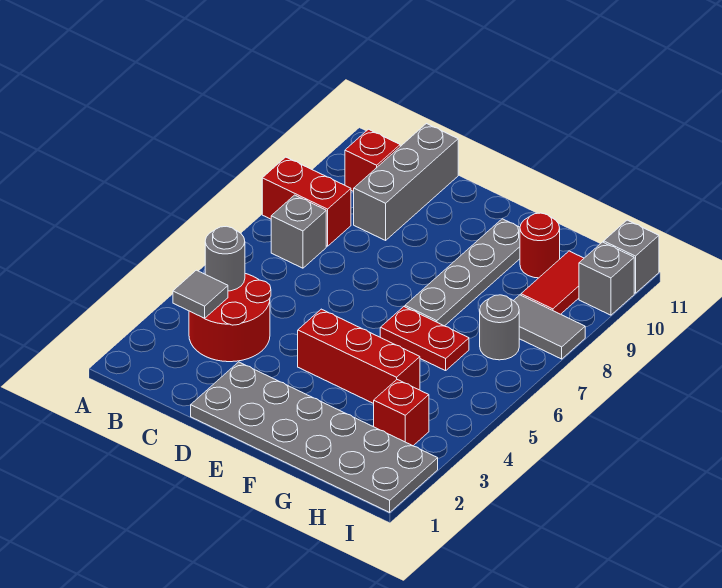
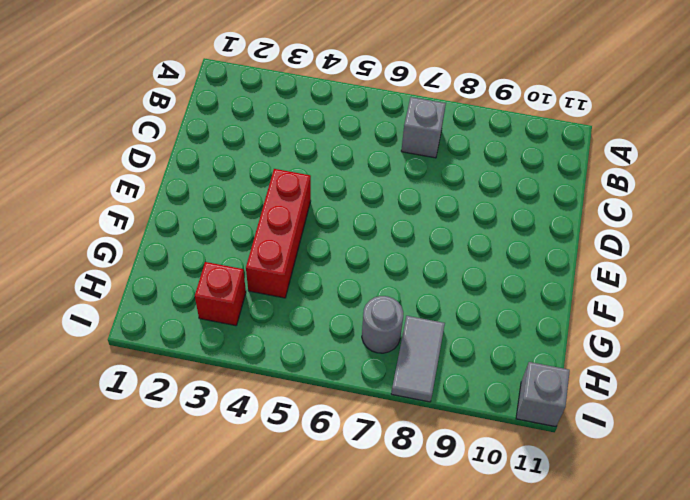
none -> red 1x2 brick [262,157,351,246]
none -> red 2x2 round brick [189,274,271,362]
none -> red 1x1 brick [345,129,400,191]

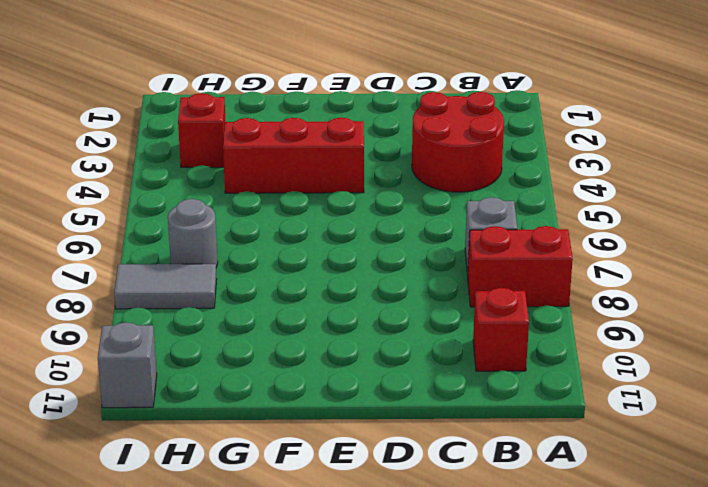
none -> grey 1x3 brick [354,124,458,240]
none -> grey 2x6 plate [191,362,438,512]
none -> red 1x2 plate [380,307,469,371]

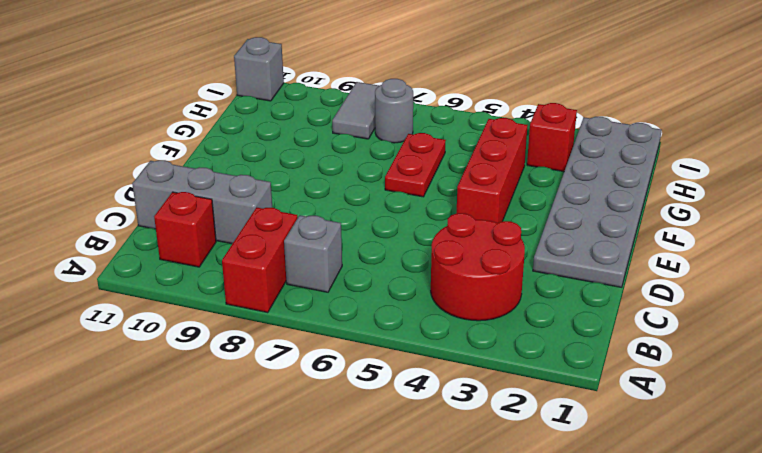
none -> grey 1x4 plate [405,219,520,326]
none -> red 1x1 round brick [520,213,560,278]
none -> red 1x2 tile [521,251,584,314]

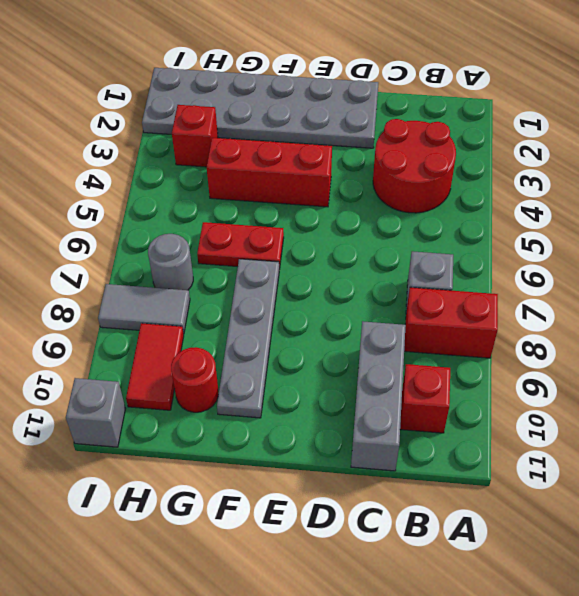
none -> grey 1x1 brick [579,242,634,315]
none -> grey 1x1 tile [173,270,228,318]
none -> grey 1x1 round brick [205,226,245,291]

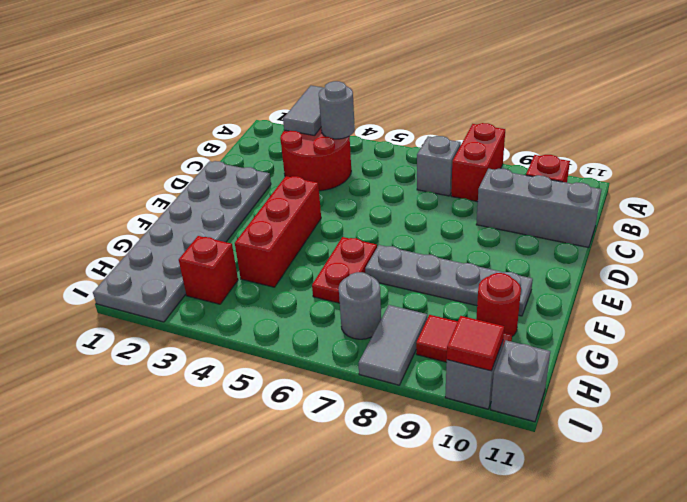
grey 1x2 tile [283,85,324,136] -> grey 1x1 tile [173,270,228,318]
red 1x1 tile [447,316,504,371] -> none

